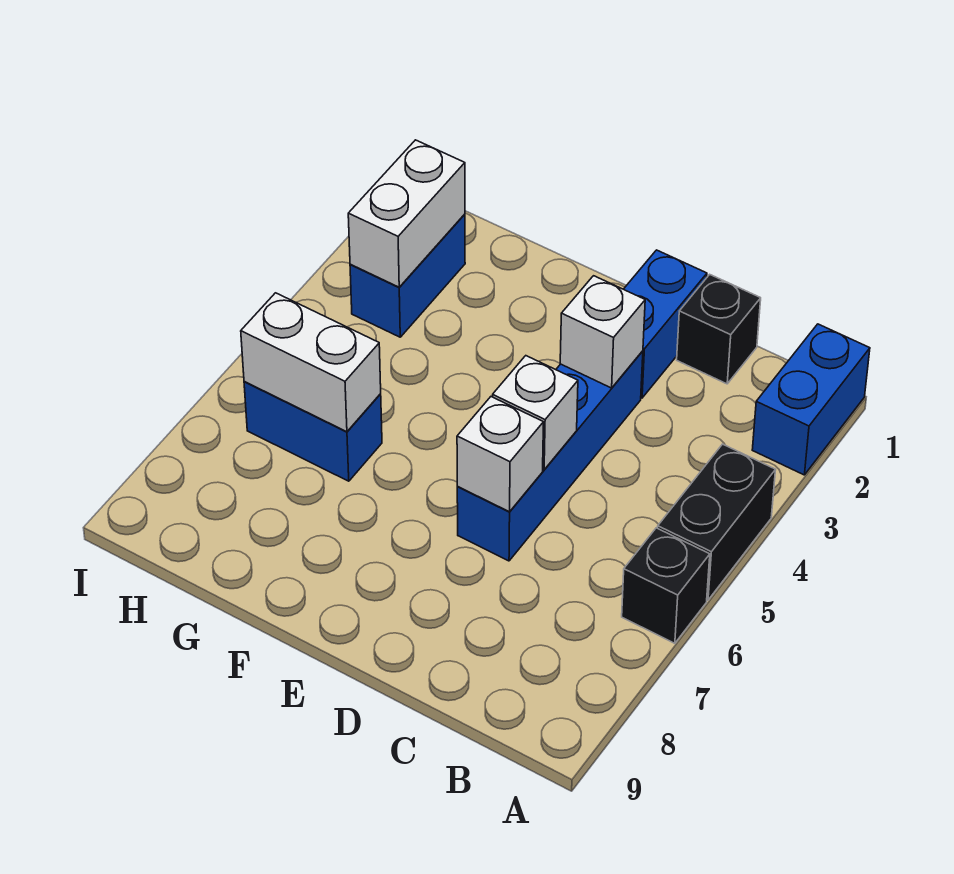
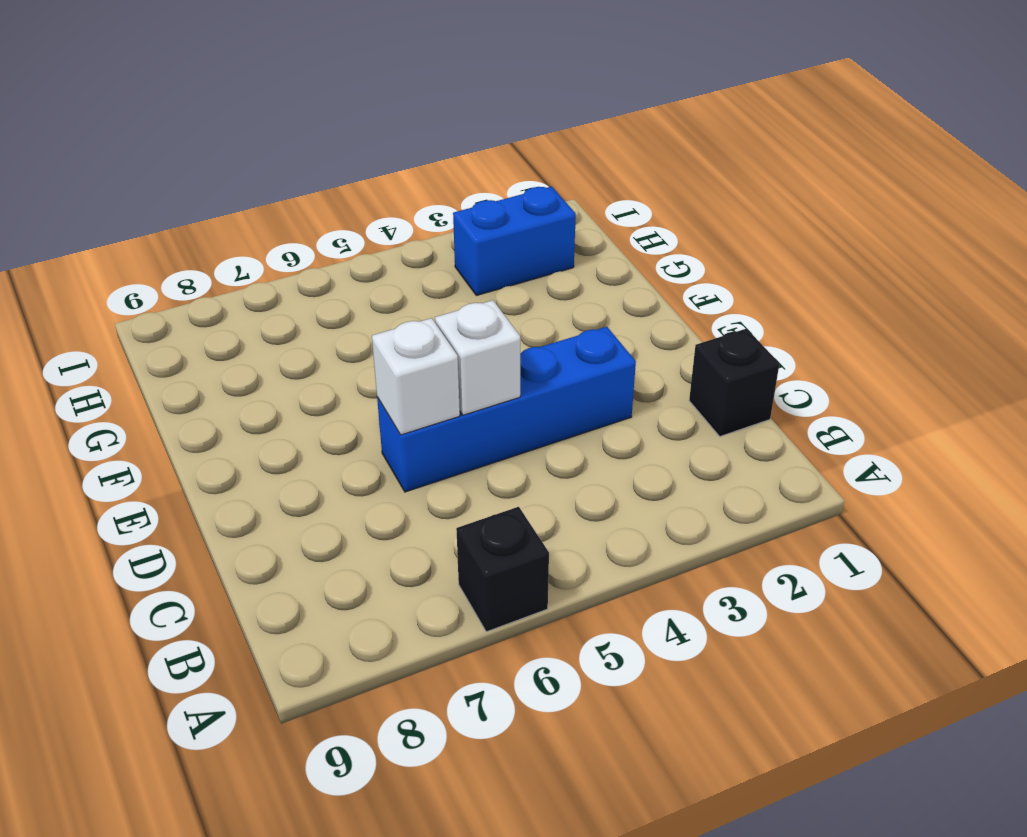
none -> blue 1x2 brick [752,324,870,475]
none -> black 1x2 brick [658,444,775,600]
none -> blue 1x2 brick [624,250,707,398]

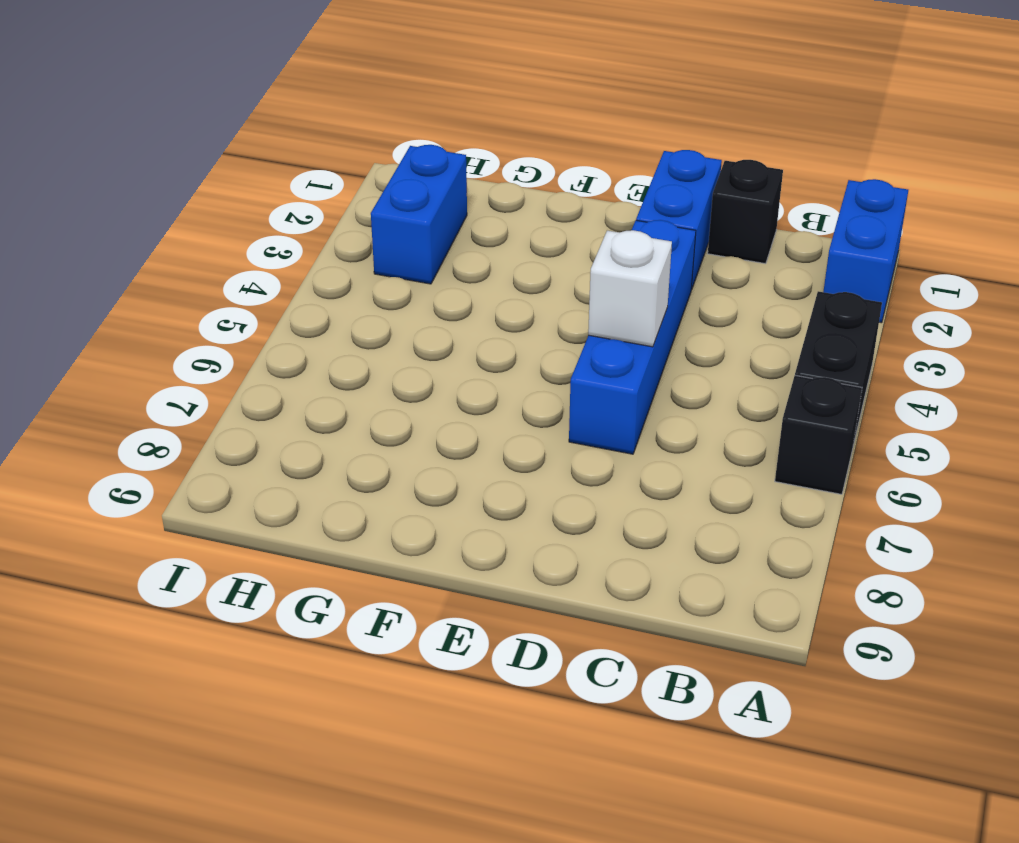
none -> blue 1x2 brick [244,382,382,481]
none -> white 1x1 brick [560,276,645,388]
none -> white 1x1 brick [457,397,544,512]

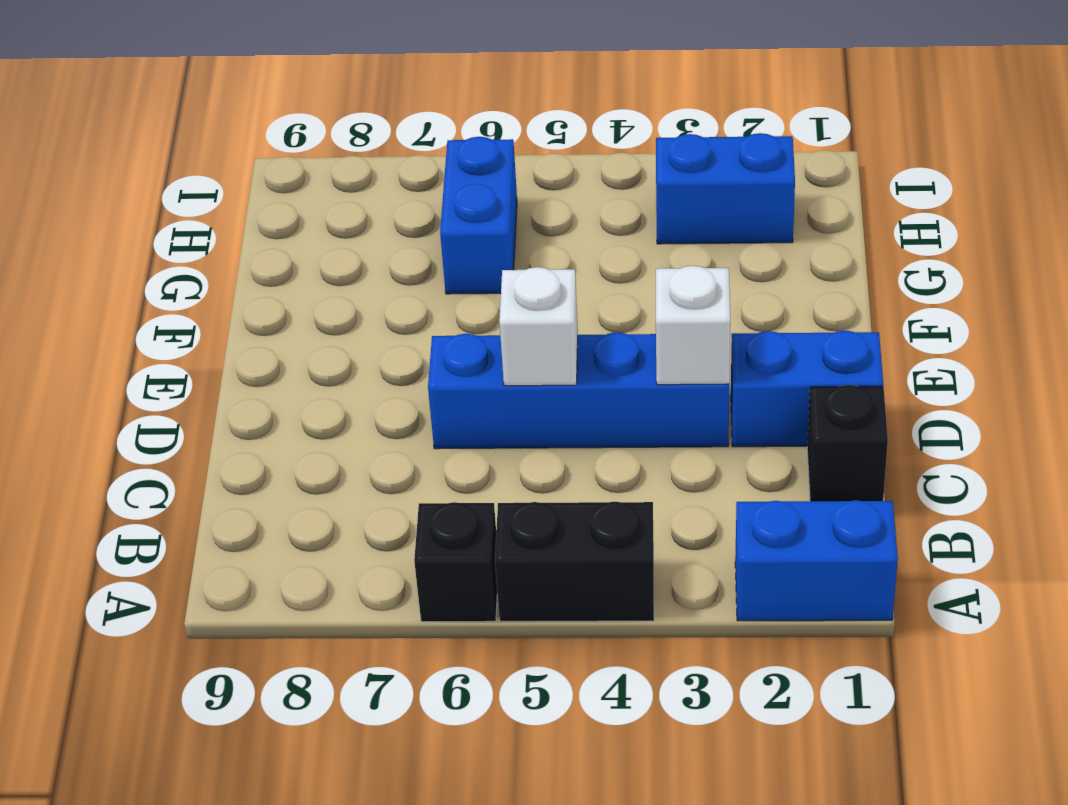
none -> white 1x1 brick [457,397,544,512]
none -> white 1x2 brick [241,293,381,432]
none -> white 1x2 brick [348,140,465,287]

